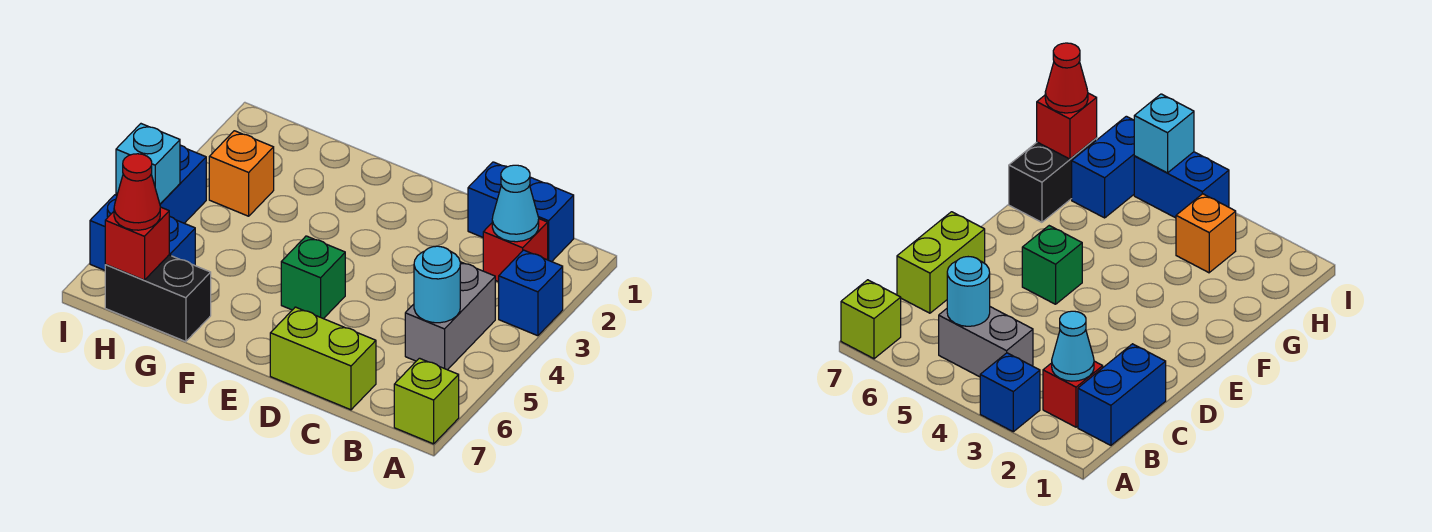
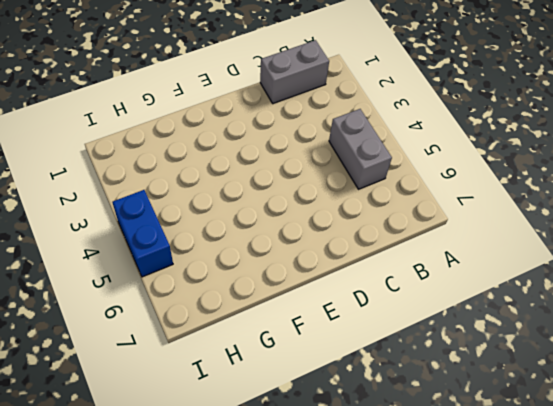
grey 1x2 brick [260,40,329,104] -> blue 1x2 brick [468,162,574,262]
none -> blue 1x1 brick [499,250,563,336]
none -> lime 1x1 brick [394,358,459,444]
none -> red 1x1 brick [483,219,548,282]

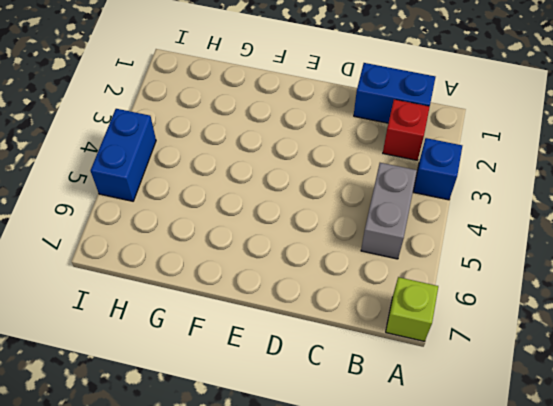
none -> lime 1x2 brick [270,307,376,410]
none -> green 1x1 brick [281,236,345,319]
none -> black 1x2 brick [105,255,211,342]

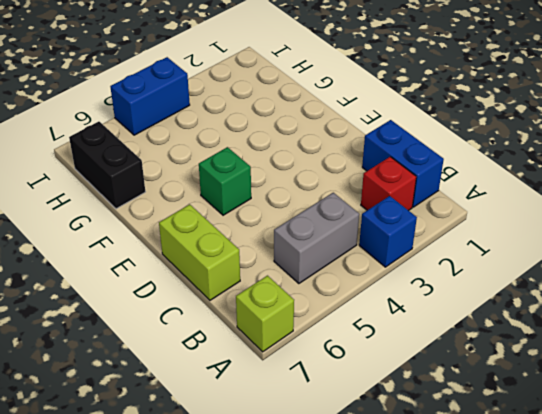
none -> orange 1x1 brick [209,131,274,216]
none -> blue 1x2 brick [90,195,195,270]
none -> cyan 1x1 cone [492,165,539,242]

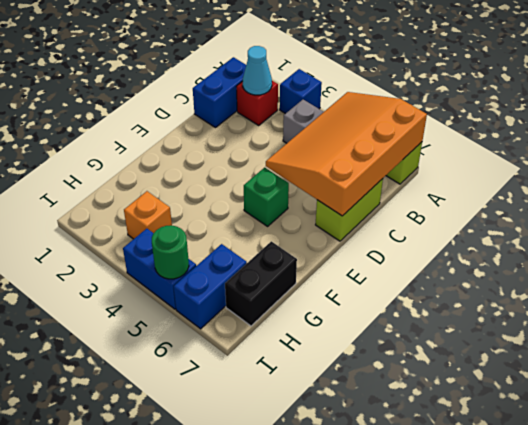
orange 3x4 slope [266,92,427,216] -> cyan 1x1 round brick [414,246,460,323]
green 1x1 round brick [152,225,189,279] -> cyan 1x1 brick [116,124,180,204]
none -> red 1x1 brick [105,207,169,280]
none -> red 1x1 cone [114,154,160,230]

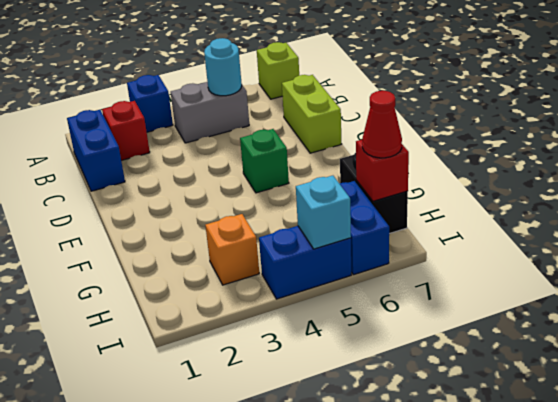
none -> cyan 1x1 cone [492,165,539,242]

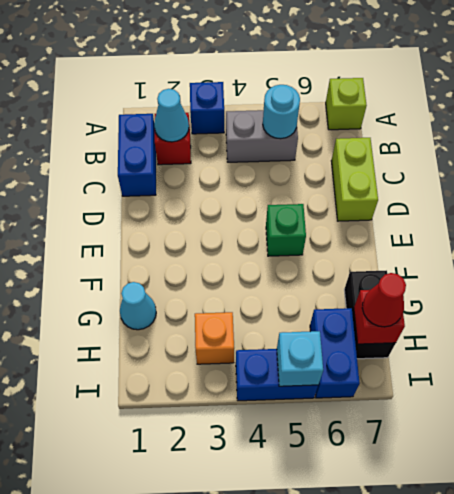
cyan 1x1 cone [120,282,156,330] -> none

